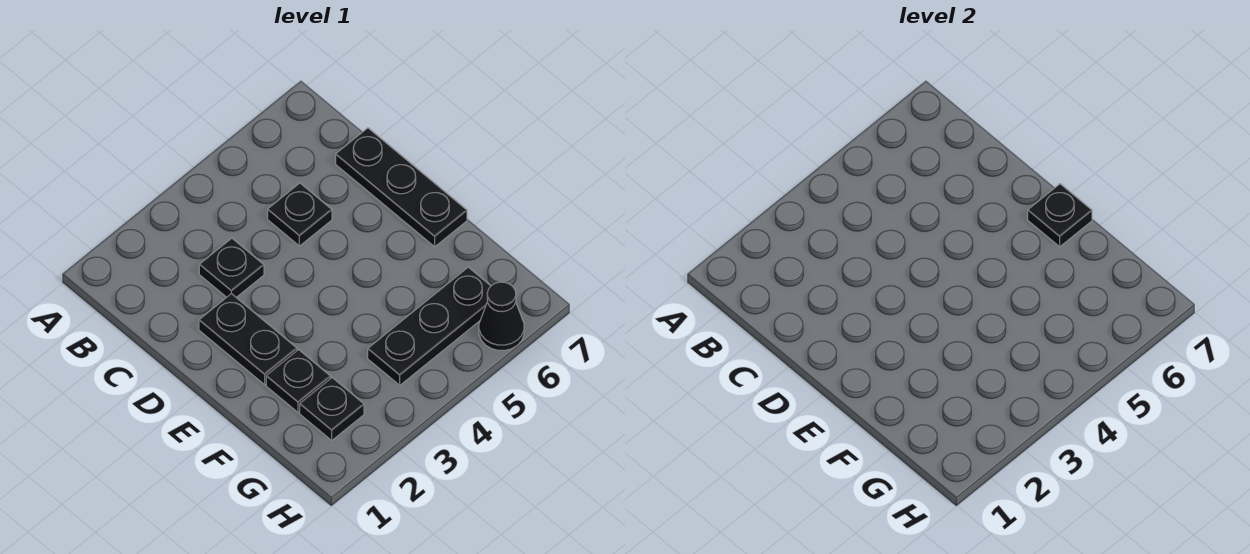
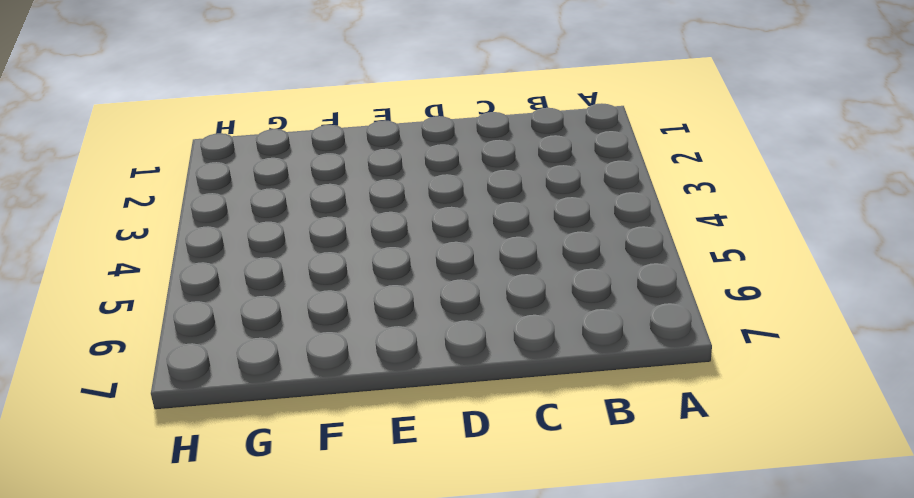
none -> black 1x1 plate [199,238,264,297]
none -> black 1x1 plate [268,183,332,246]

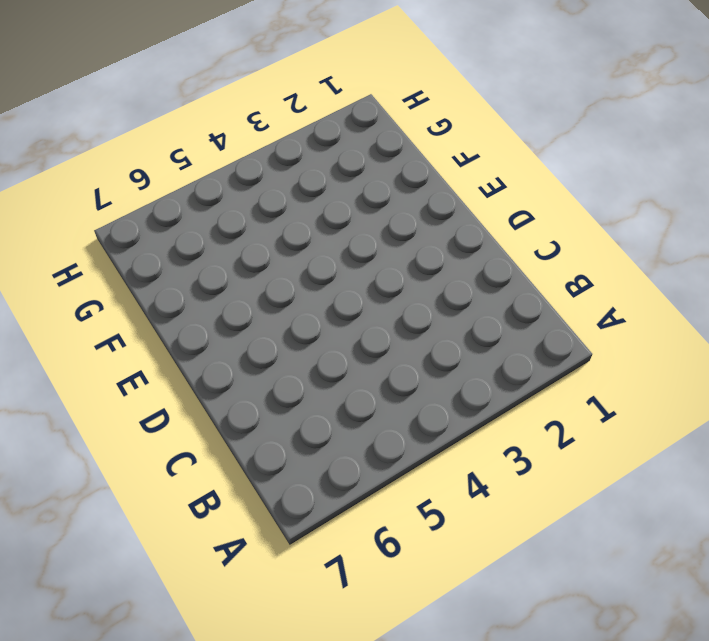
none -> black 1x1 plate [199,238,264,297]
none -> black 1x1 plate [268,183,332,246]

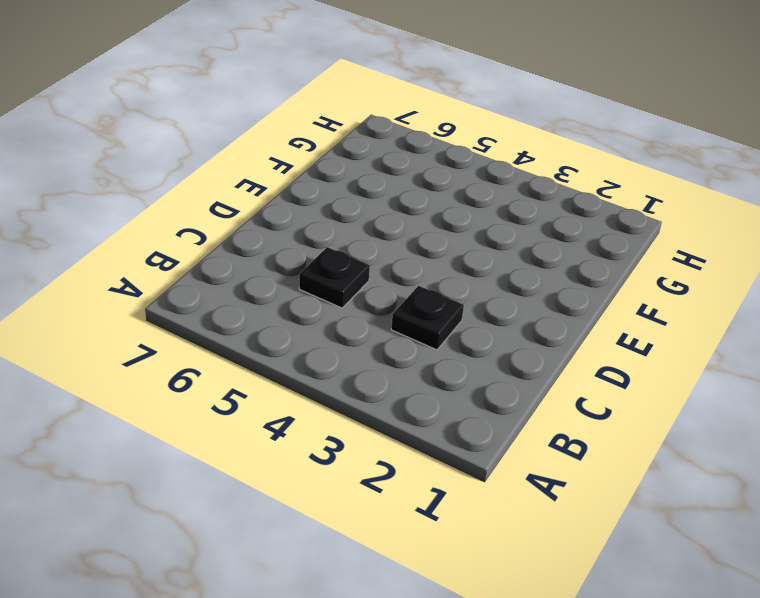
none -> black 1x3 plate [336,128,467,247]
none -> black 1x2 plate [199,294,297,385]

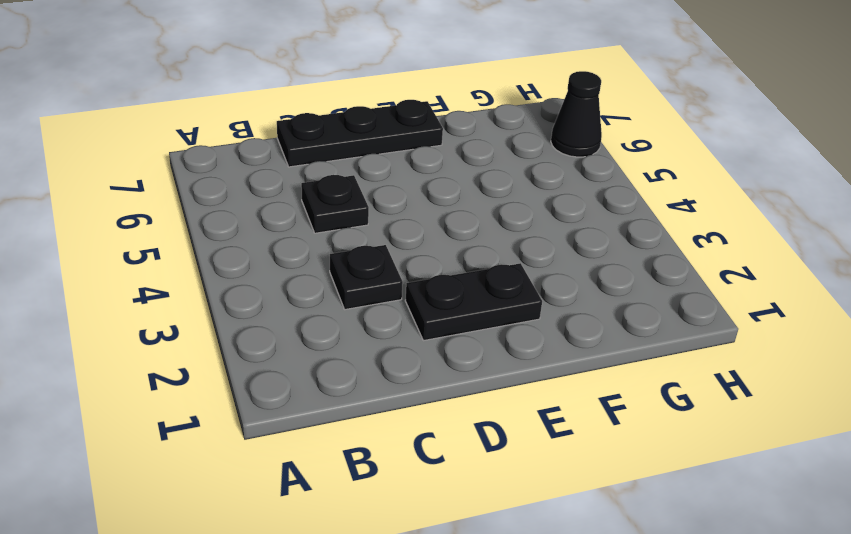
none -> black 1x1 plate [266,350,331,413]
none -> black 1x1 plate [300,378,364,440]

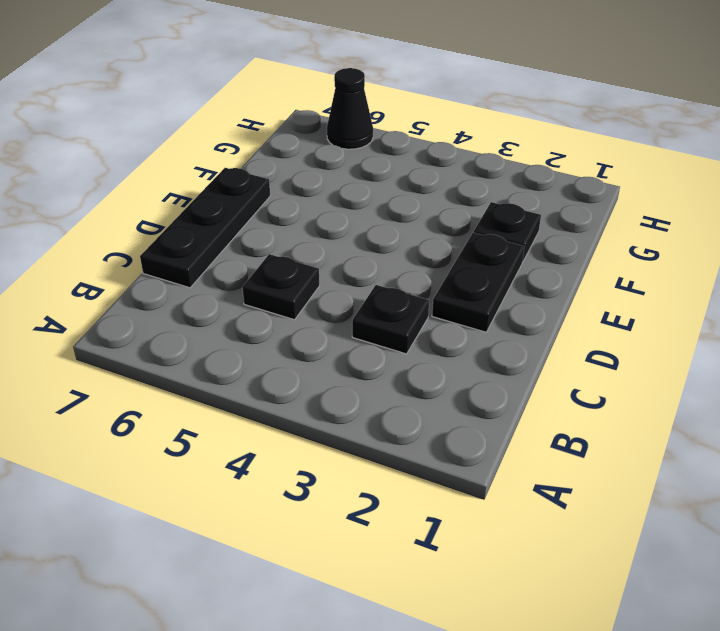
none -> black 1x1 plate [300,378,364,440]
none -> black 1x3 plate [368,267,491,385]

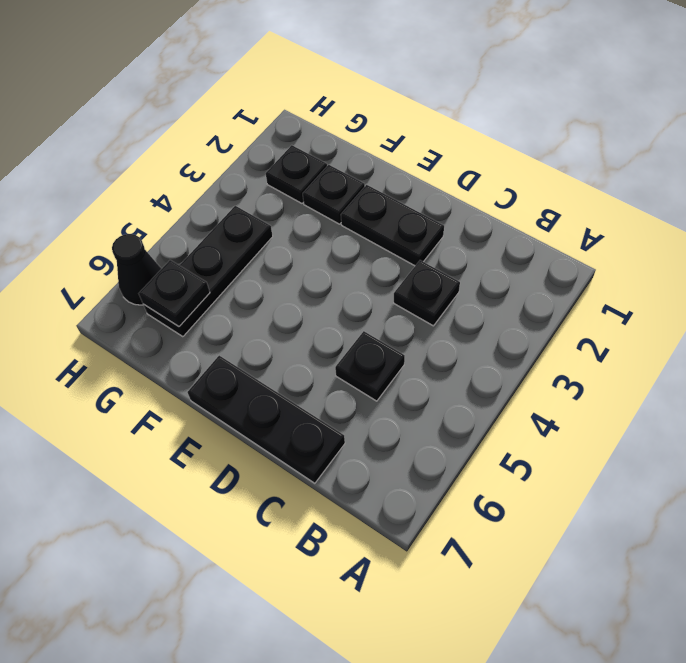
black 1x1 plate [139,260,210,327] -> black 1x1 plate moved to [1028,184,1092,247]

